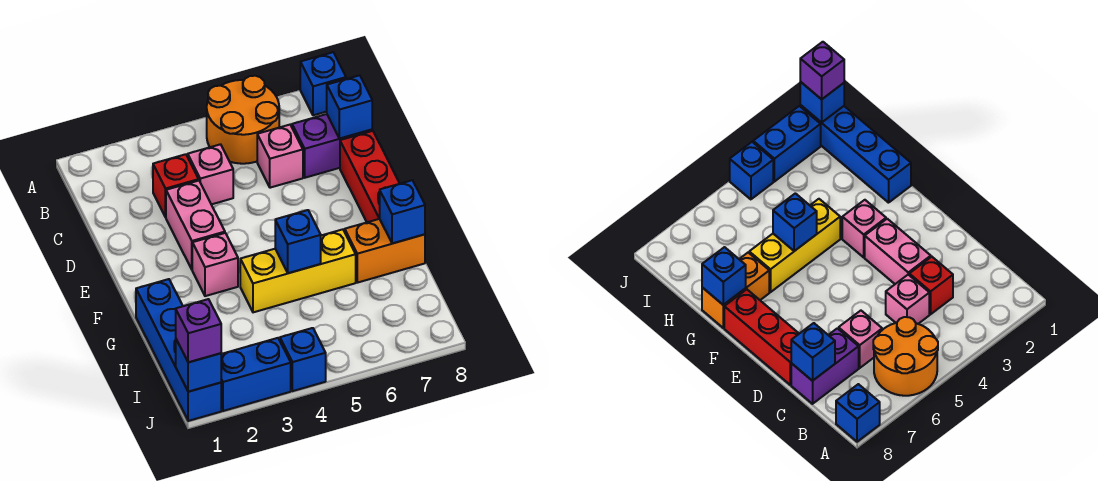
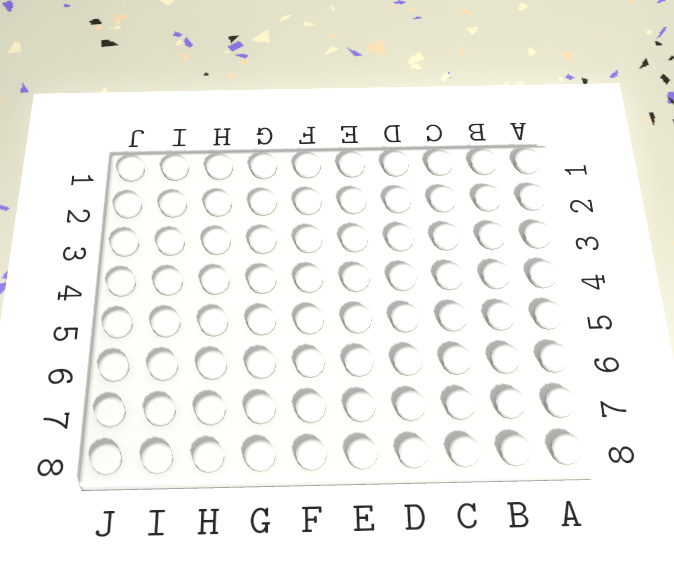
none -> orange 2x2 round brick [207,76,279,164]
none -> blue 1x1 brick [300,52,346,115]
none -> red 1x1 brick [153,154,199,217]

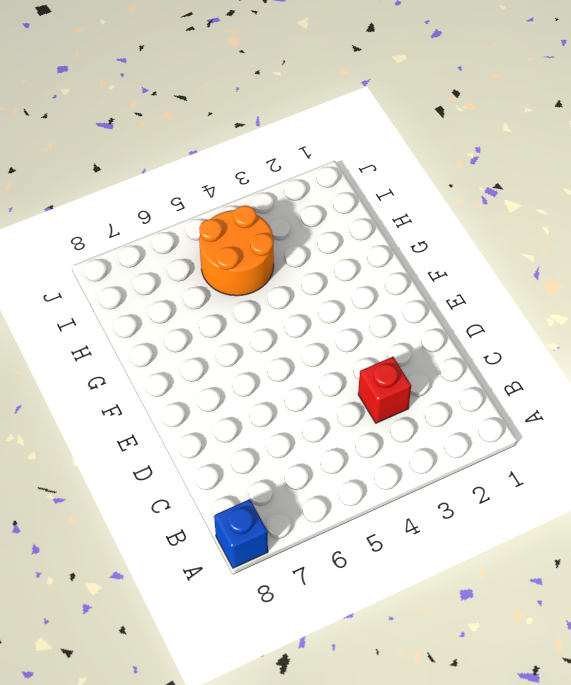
orange 2x2 round brick [199,205,274,296] -> orange 2x2 round brick moved to [207,76,279,164]
none -> pink 1x1 brick [188,144,233,204]
none -> pink 1x1 brick [257,125,303,188]
none -> purple 1x2 brick [292,114,372,178]

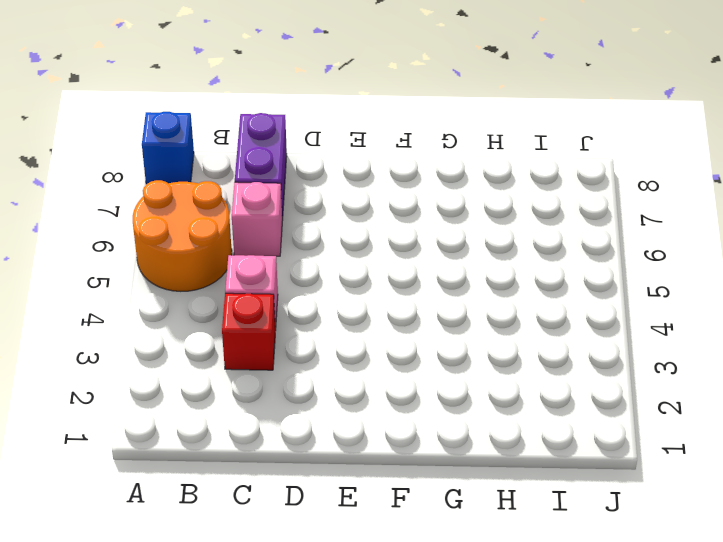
none -> pink 1x2 brick [166,181,225,269]
none -> red 1x3 brick [340,131,400,222]
none -> pink 1x1 brick [192,233,238,296]

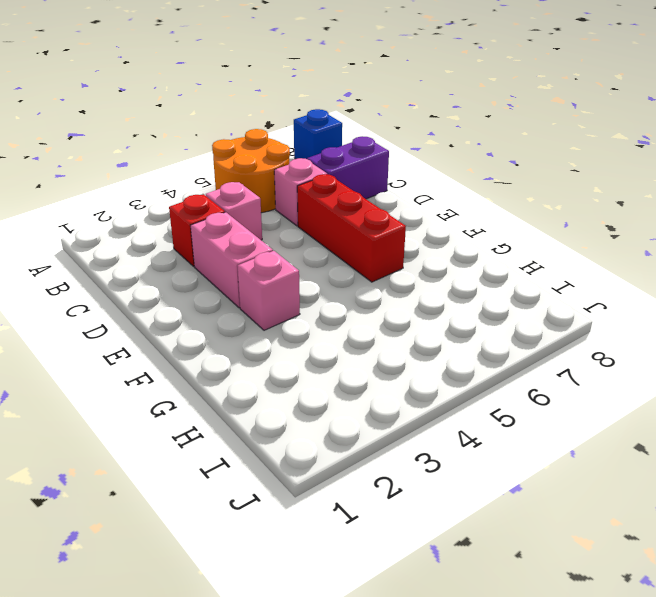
red 1x3 brick [297,174,406,282] -> red 1x3 brick moved to [340,131,400,222]
none -> blue 1x4 brick [136,279,221,421]
none -> yellow 1x3 brick [240,229,356,312]
none -> orange 1x2 brick [344,219,425,283]

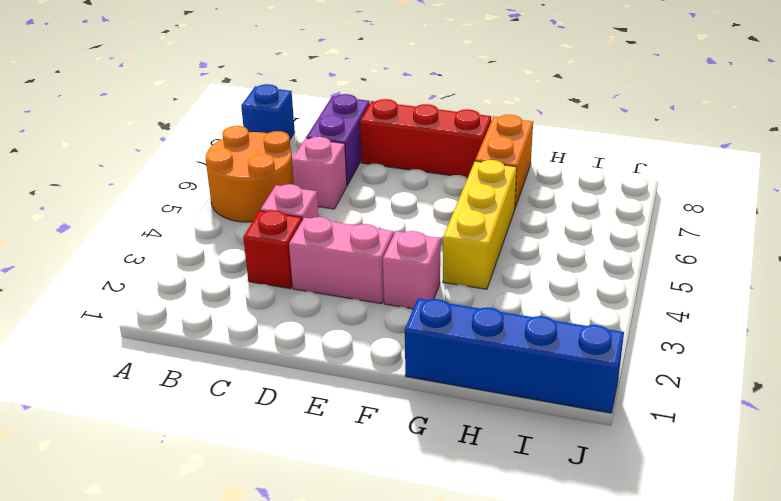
none -> blue 1x2 brick [221,338,291,411]
none -> blue 1x1 brick [280,328,326,391]
none -> blue 1x1 brick [327,75,372,139]

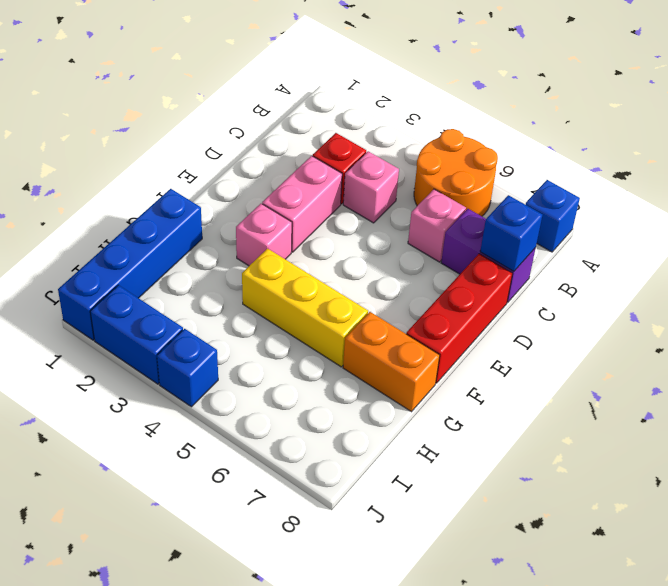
none -> blue 1x1 brick [275,210,321,273]
none -> blue 1x1 brick [380,180,425,244]
none -> blue 1x1 brick [176,340,221,392]

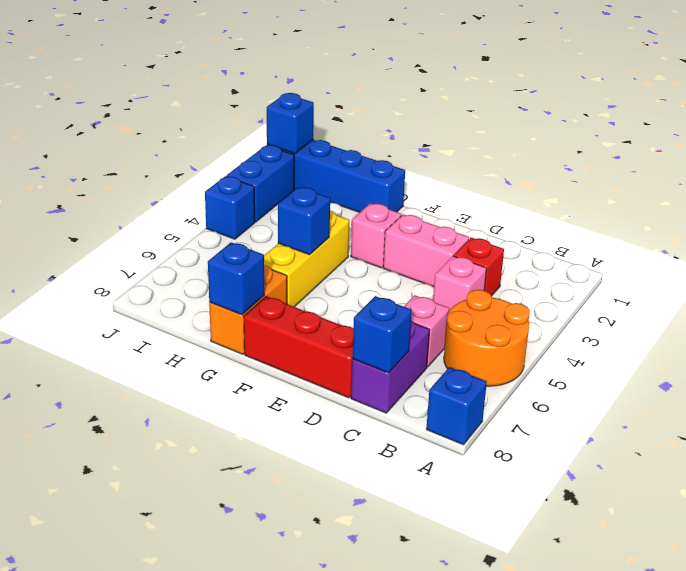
none -> purple 1x1 brick [176,299,221,362]

